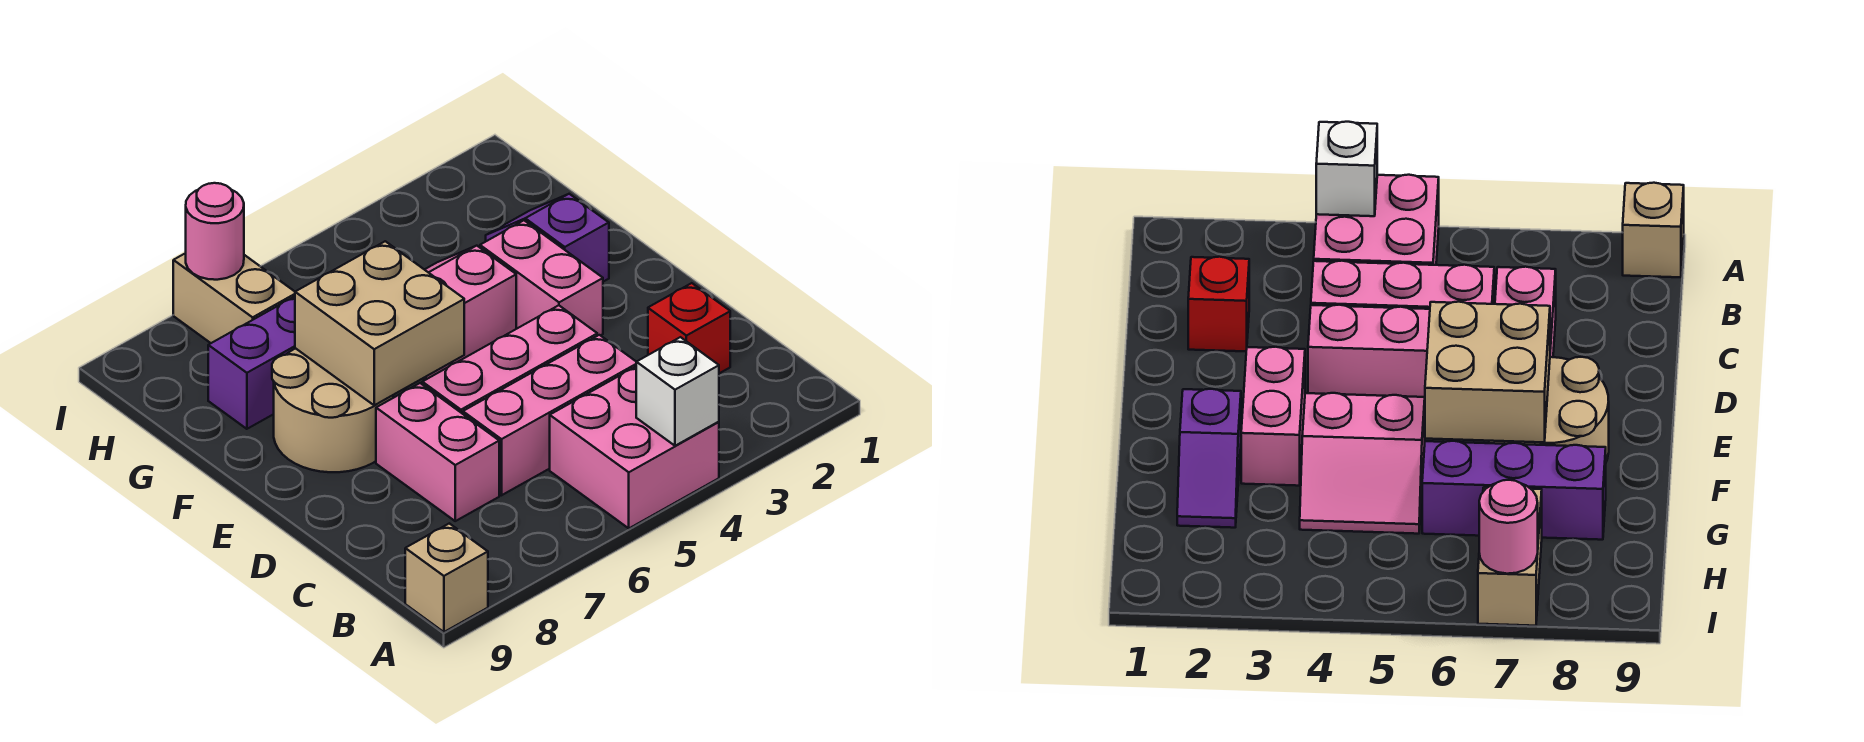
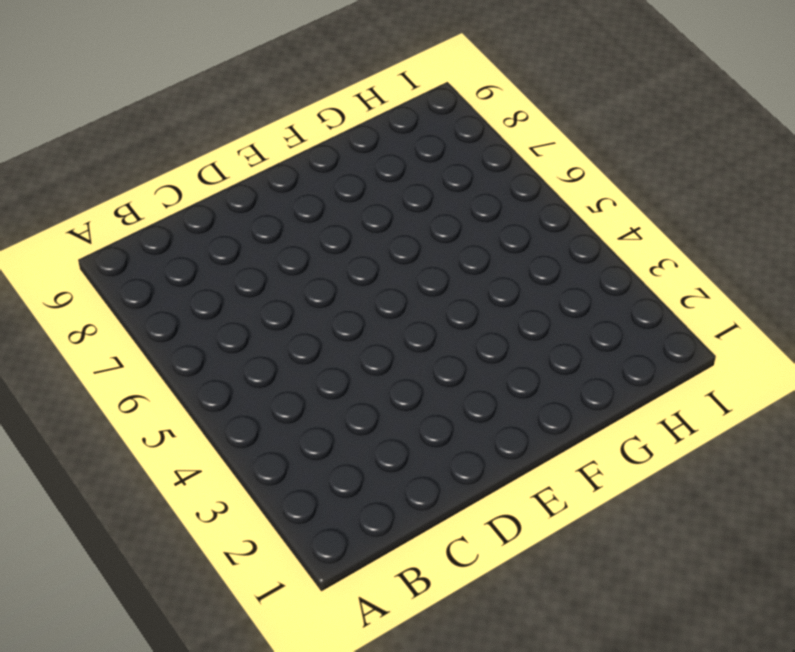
none -> pink 2x2 brick [550,367,719,528]
none -> tan 1x1 brick [405,523,488,632]
none -> red 1x1 brick [648,283,730,373]

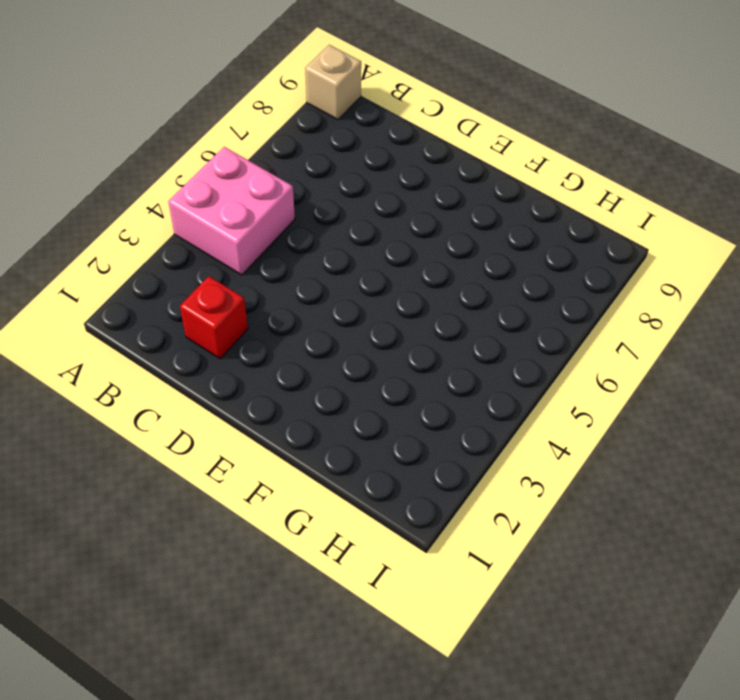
none -> pink 1x3 brick [463,335,636,495]
none -> pink 1x2 brick [376,383,499,521]
none -> pink 1x3 brick [422,305,597,414]

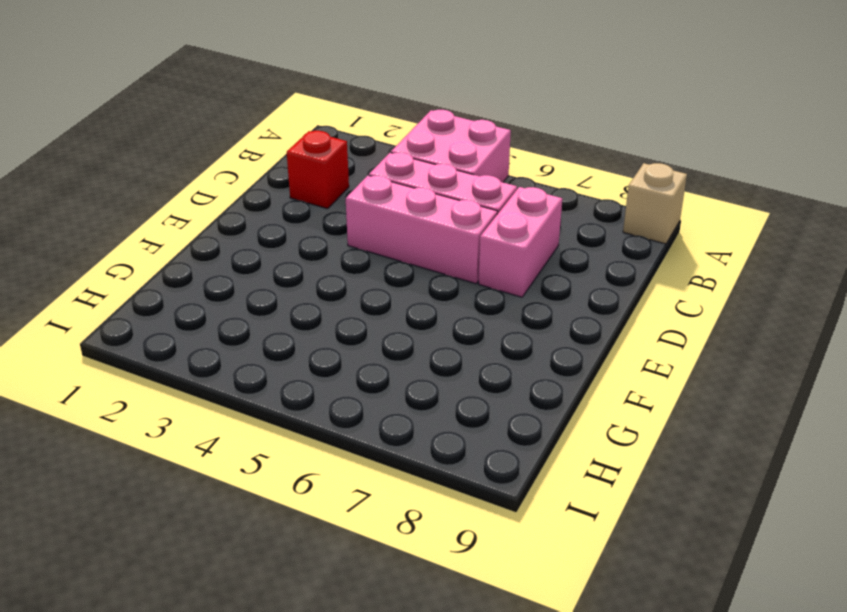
none -> pink 1x2 brick [480,221,603,336]
none -> tan 2x2 round brick [272,348,393,472]
none -> purple 1x2 slope [486,194,609,282]

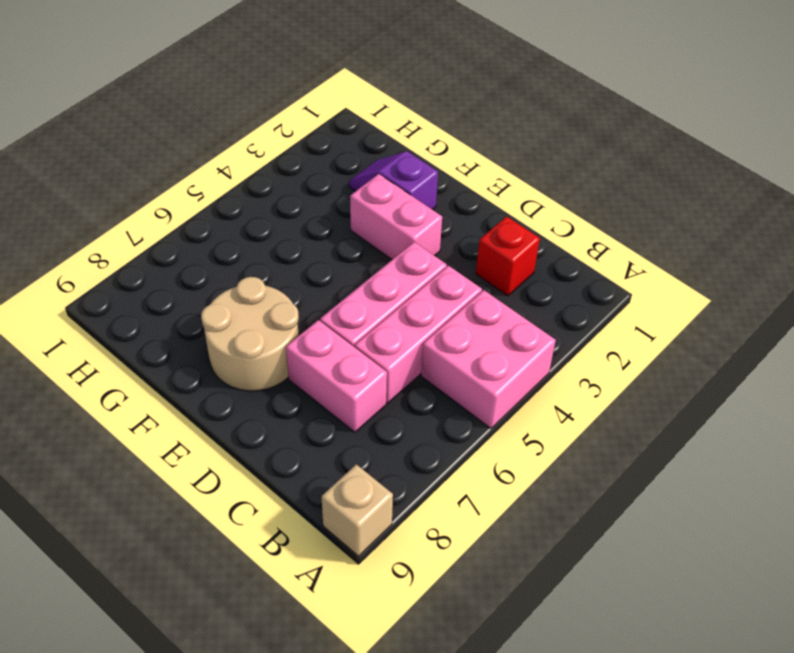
none -> pink 2x2 slope [423,246,516,380]
none -> purple 1x3 brick [208,297,295,429]
none -> tan 1x2 brick [173,253,295,343]

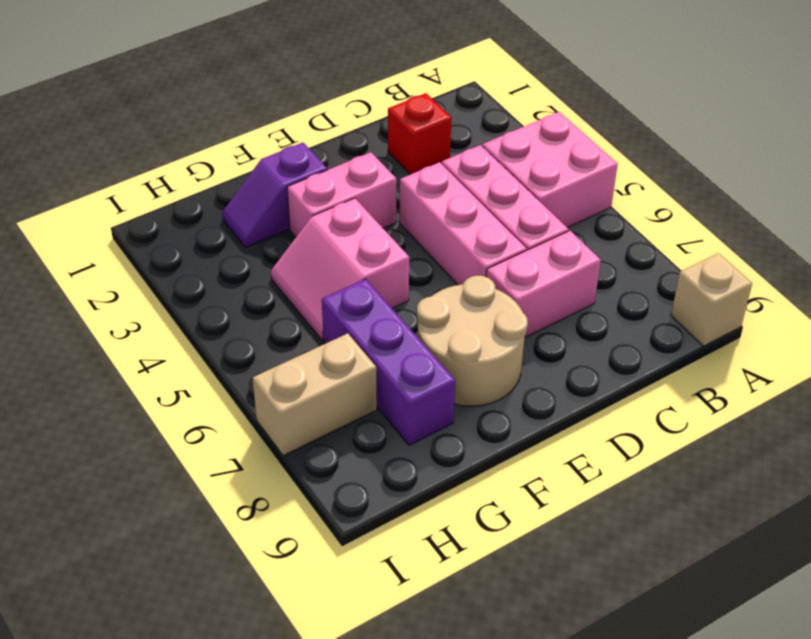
none -> white 1x1 brick [636,337,719,446]
none -> tan 2x2 brick [295,241,464,405]
none -> pink 1x1 round brick [186,183,244,280]

